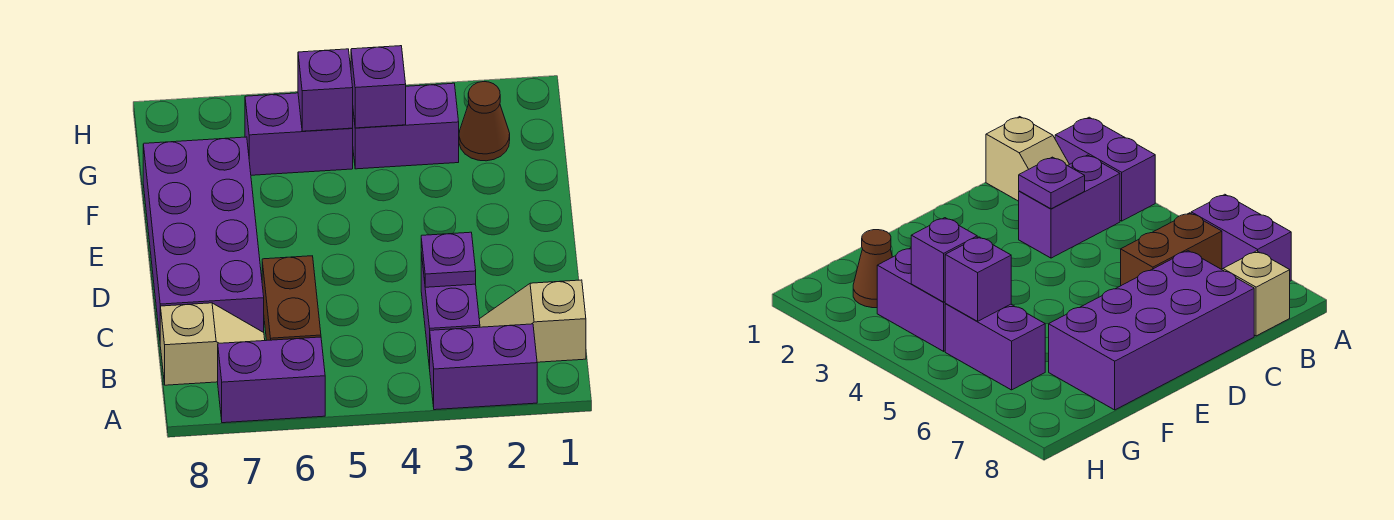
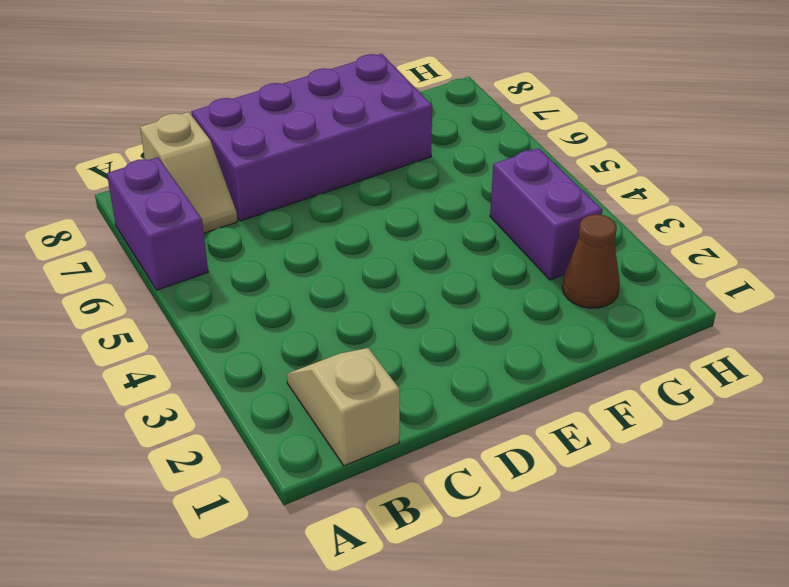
none -> purple 1x2 brick [430,324,537,410]
none -> purple 1x2 brick [421,253,480,369]
none -> brown 1x2 brick [262,256,321,340]

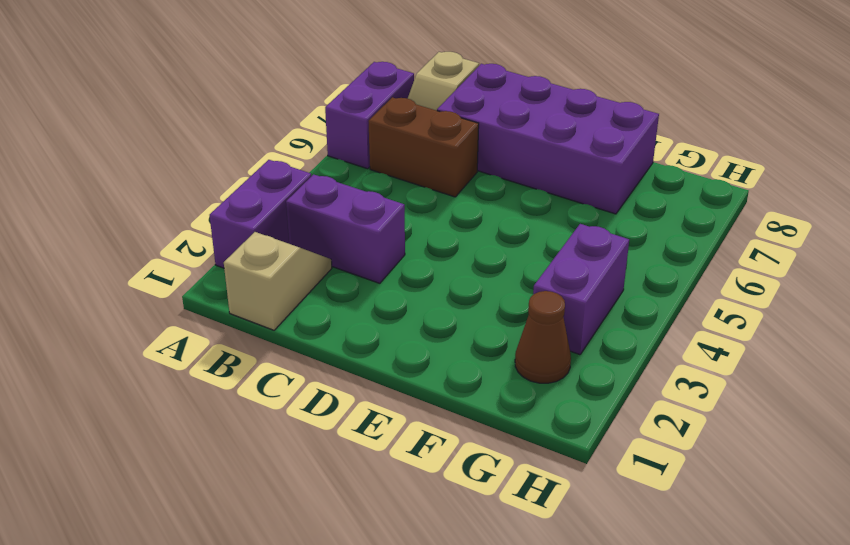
none -> purple 1x2 brick [245,93,353,175]
none -> purple 1x1 plate [421,232,476,287]
none -> purple 1x1 brick [351,46,406,128]

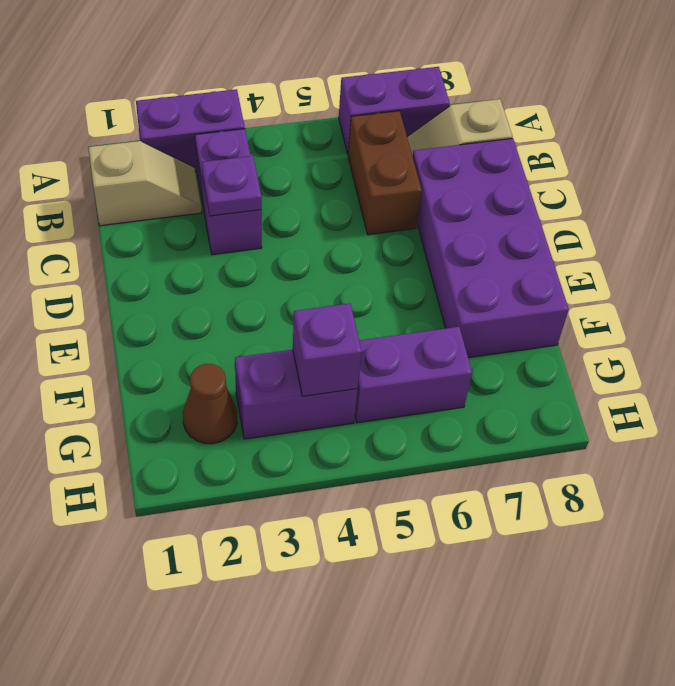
none -> purple 1x1 brick [298,49,353,131]

